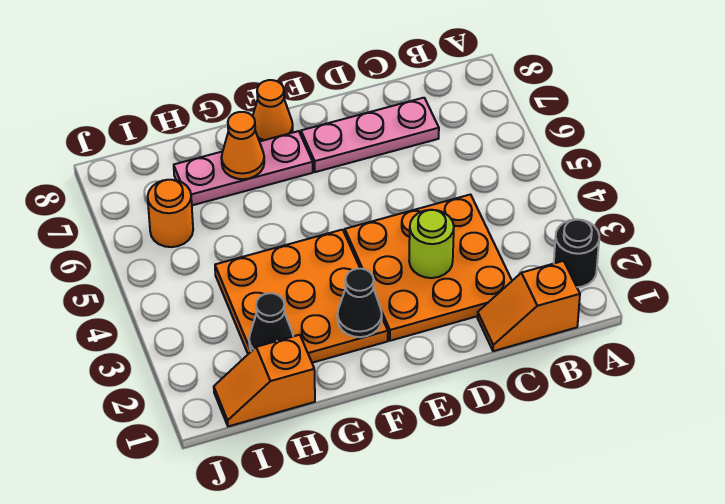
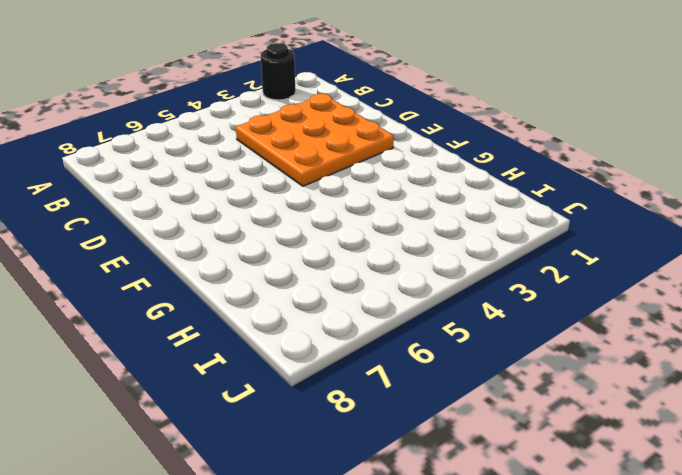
none -> orange 1x2 slope [478,261,580,351]
none -> pink 1x3 plate [301,98,439,172]
none -> orange 3x3 plate [215,230,388,363]

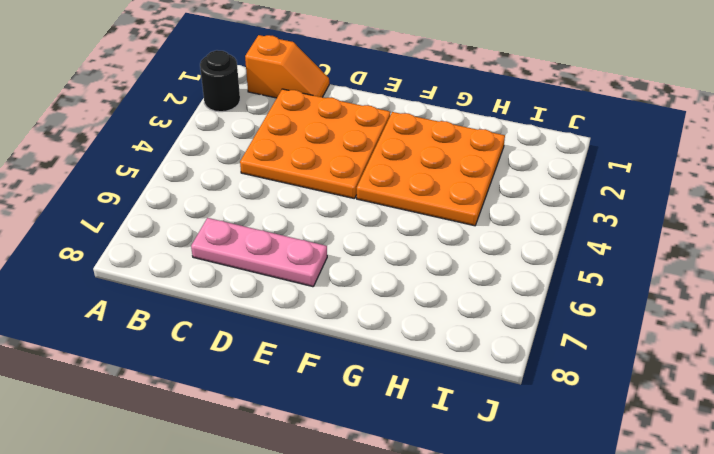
none -> pink 1x3 plate [174,131,313,205]
none -> orange 1x1 cone [253,80,293,142]
none -> orange 1x2 slope [214,335,315,426]

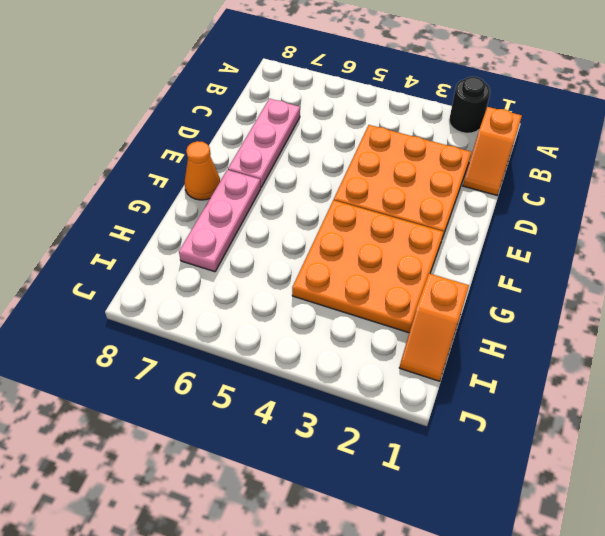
none -> orange 1x1 round brick [148,180,193,247]
none -> lime 1x1 round brick [409,210,454,278]
none -> black 1x1 cone [337,269,382,337]

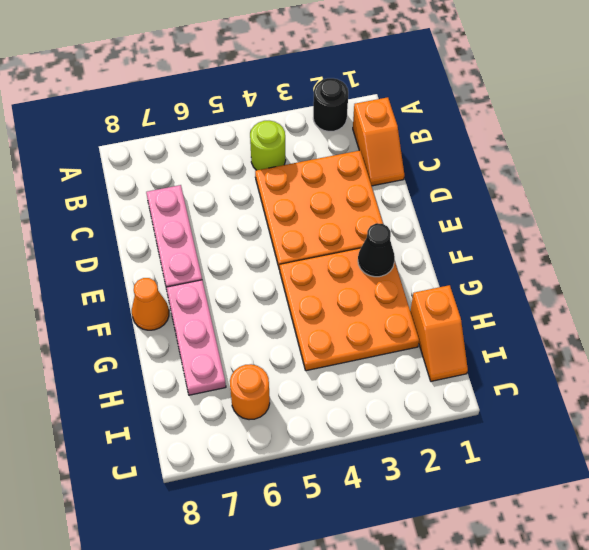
lime 1x1 round brick [250,121,286,170] -> lime 1x1 round brick moved to [409,210,454,278]
none -> orange 1x1 cone [221,112,264,179]
none -> black 1x1 cone [249,293,293,351]

